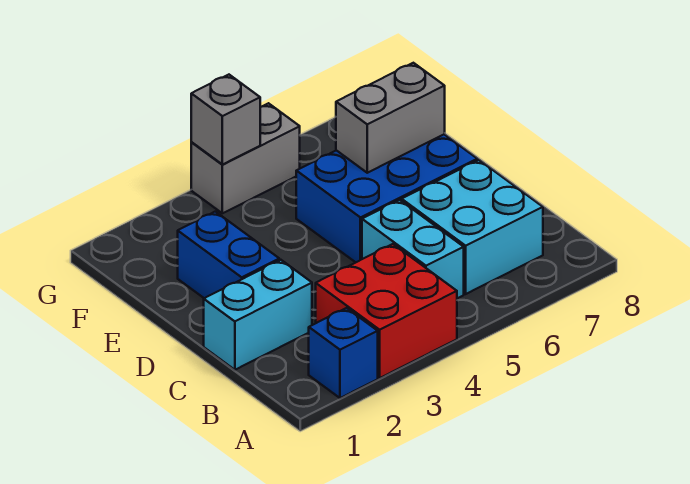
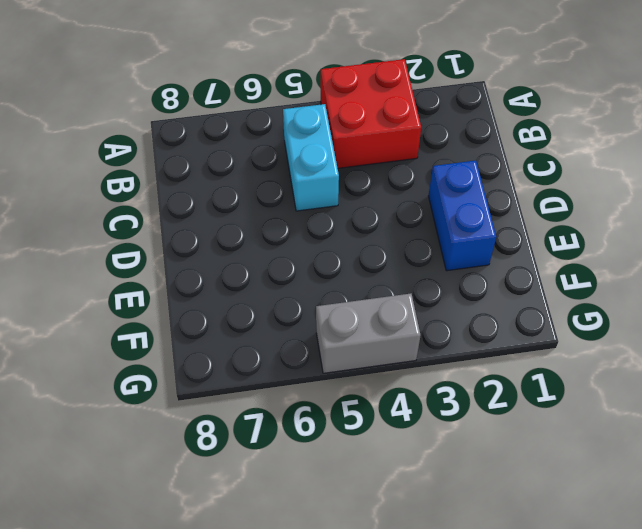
none -> blue 1x1 brick [309,308,378,398]
none -> cyan 2x2 brick [402,160,543,294]

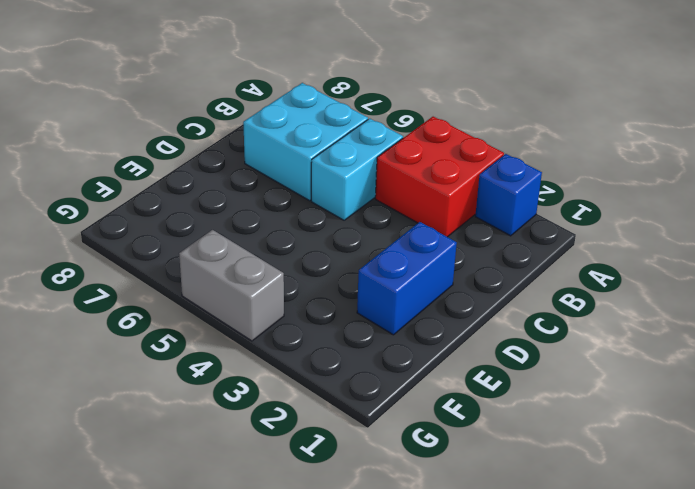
none -> cyan 1x2 brick [204,260,312,370]
none -> blue 2x3 brick [296,134,477,262]

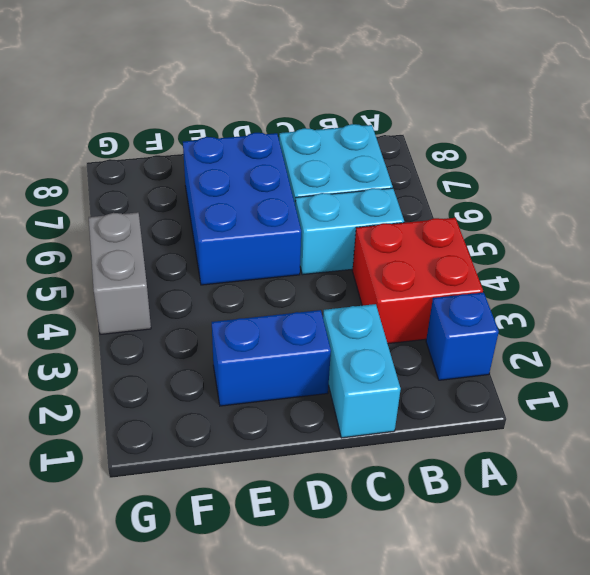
none -> grey 1x2 brick [336,63,445,173]
none -> grey 1x1 brick [191,75,260,165]

